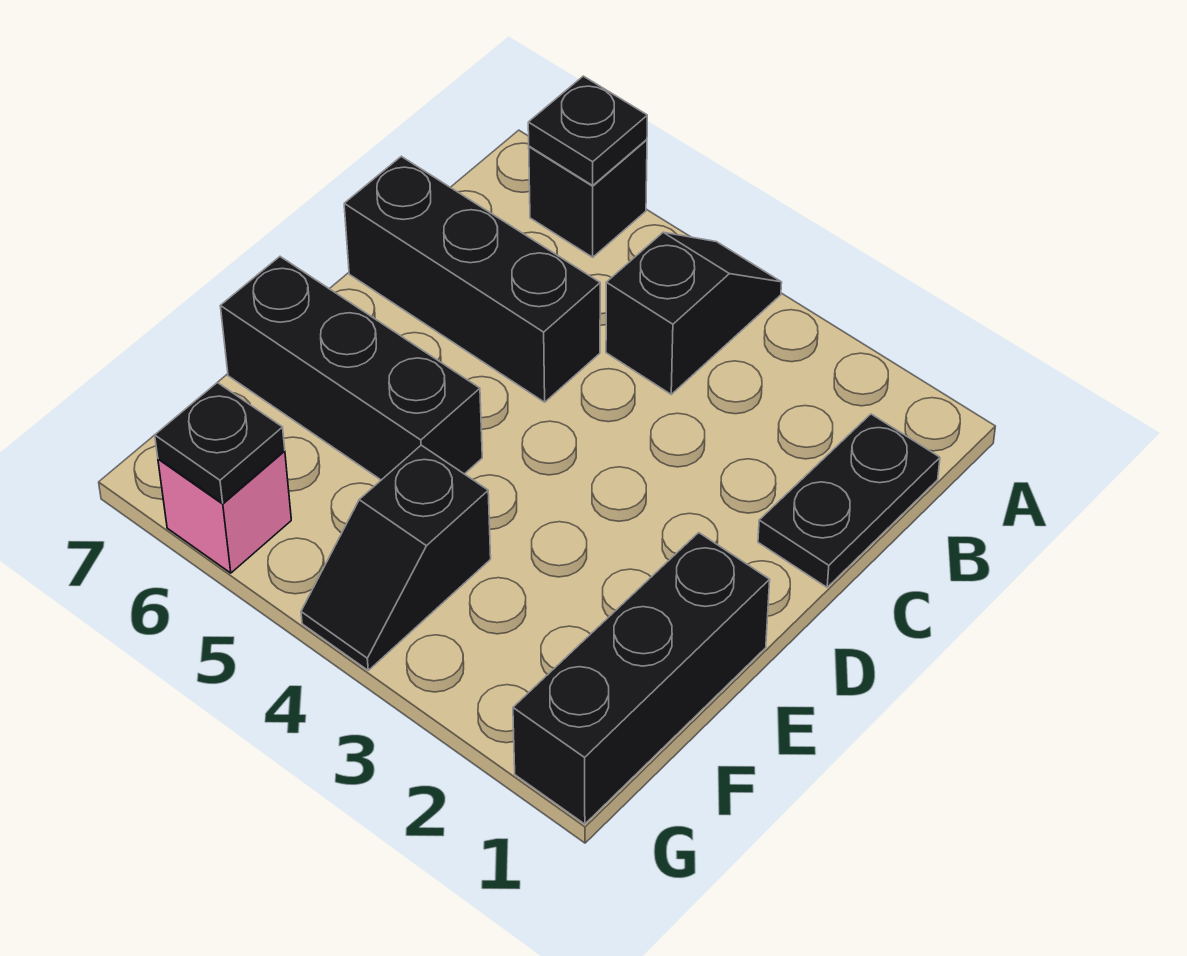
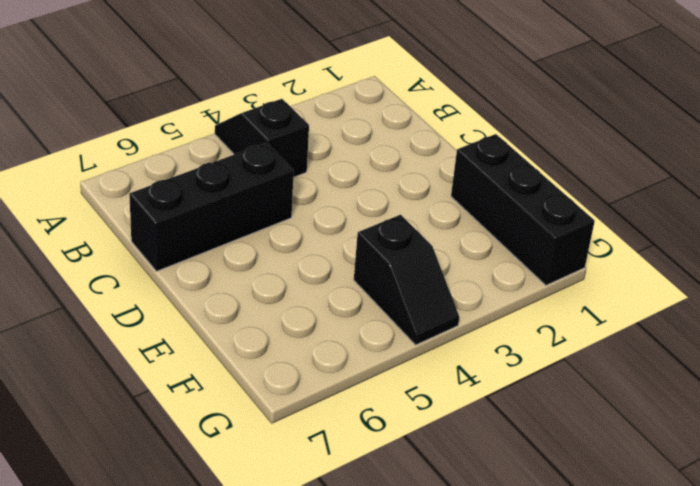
none -> black 1x1 brick [529,140,647,257]
none -> black 1x2 plate [758,414,940,587]

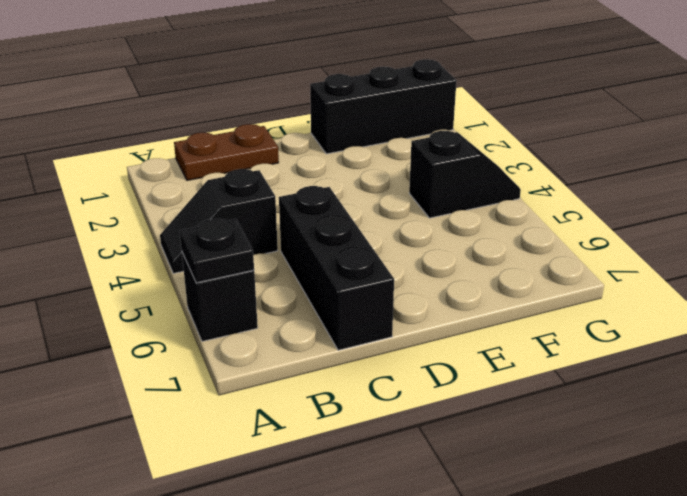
brown 1x2 plate [174,124,279,180] -> black 1x2 plate [758,414,940,587]
none -> black 1x3 brick [220,257,482,480]
none -> pink 1x1 brick [158,451,291,573]

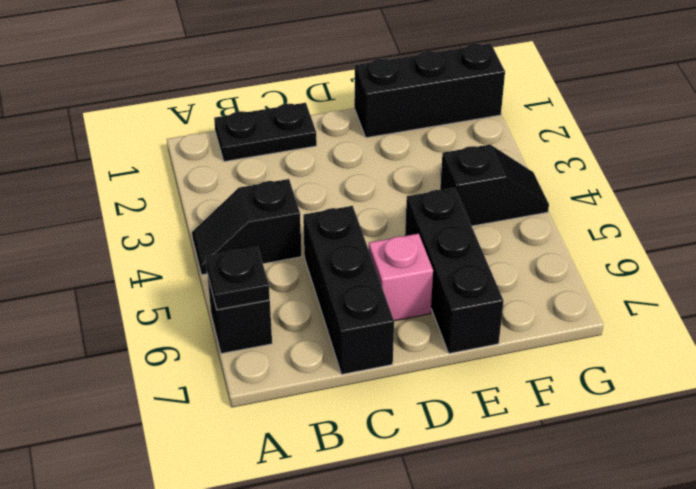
pink 1x1 brick [369,234,433,321] -> pink 1x1 brick moved to [158,451,291,573]
none -> black 1x1 plate [155,383,285,503]

